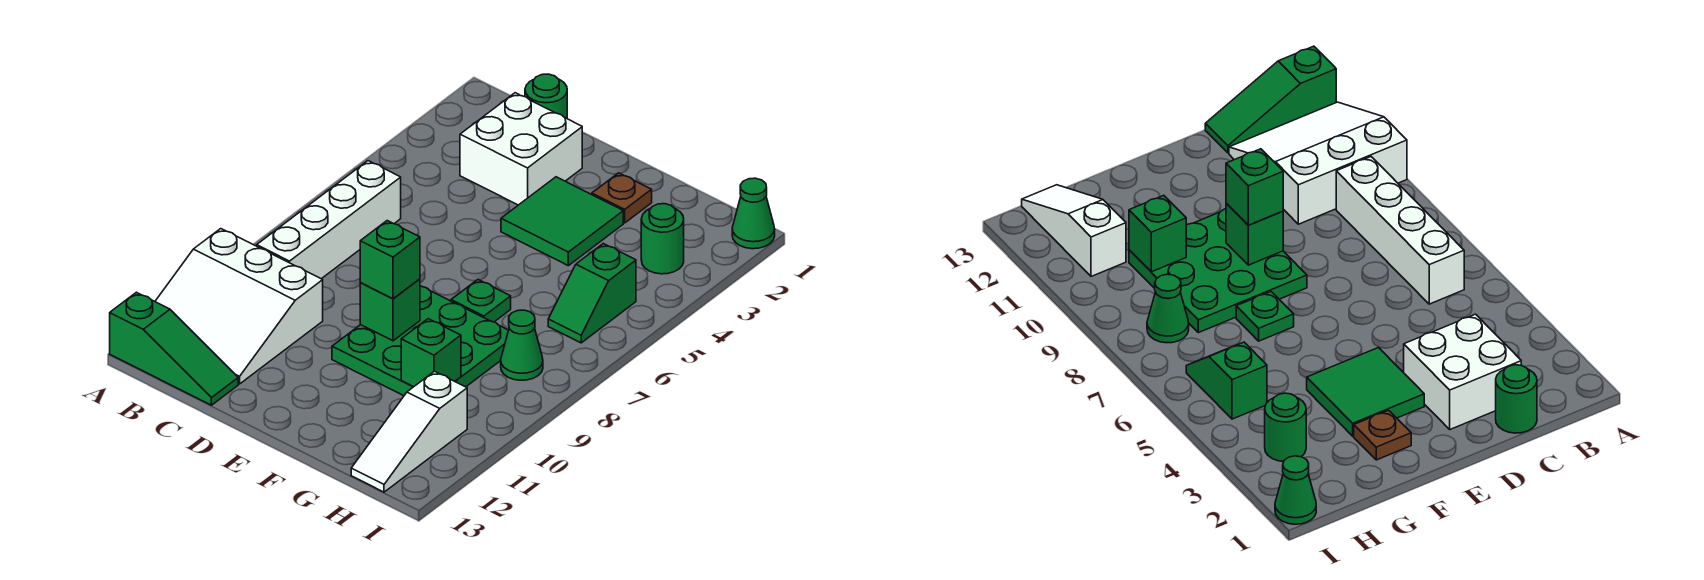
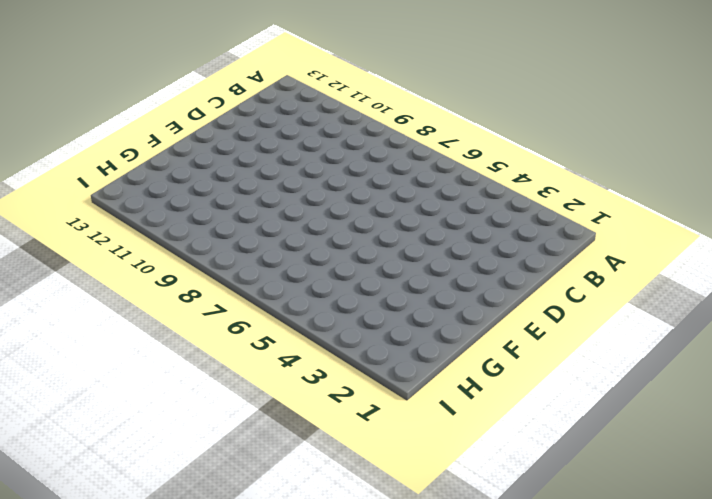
none -> white 3x3 slope [155,229,323,384]
none -> green 1x3 slope [110,292,238,405]
none -> white 1x4 brick [257,161,401,279]

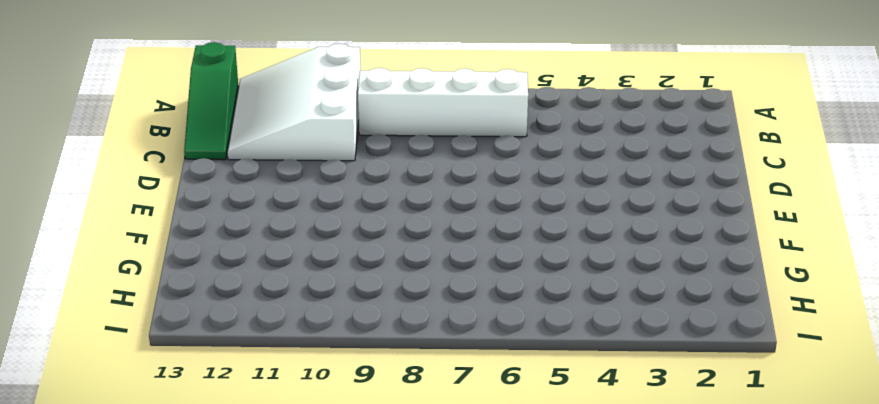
none -> green 1x1 round brick [525,74,567,118]
none -> white 2x2 brick [460,93,582,205]
none -> green 2x2 tile [501,177,623,266]

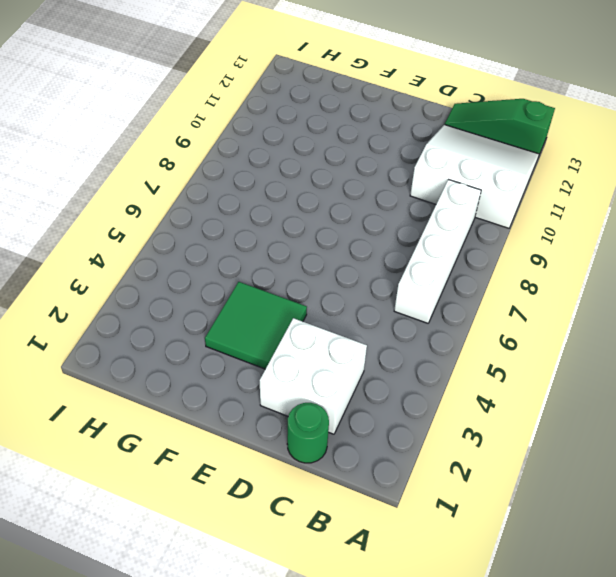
none -> green 3x3 plate [332,286,508,396]
none -> brown 1x1 plate [592,173,652,223]
none -> green 1x1 plate [451,280,511,322]

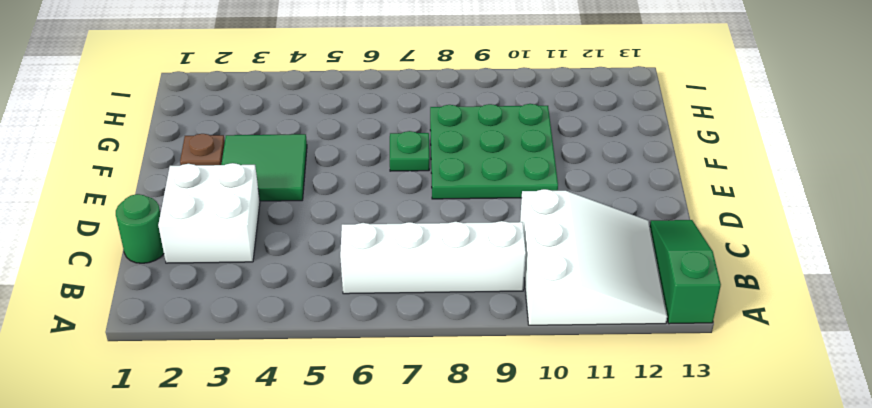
none -> green 1x1 round brick [641,204,684,274]
none -> green 1x2 slope [548,244,636,343]
none -> green 1x1 cone [501,310,543,380]

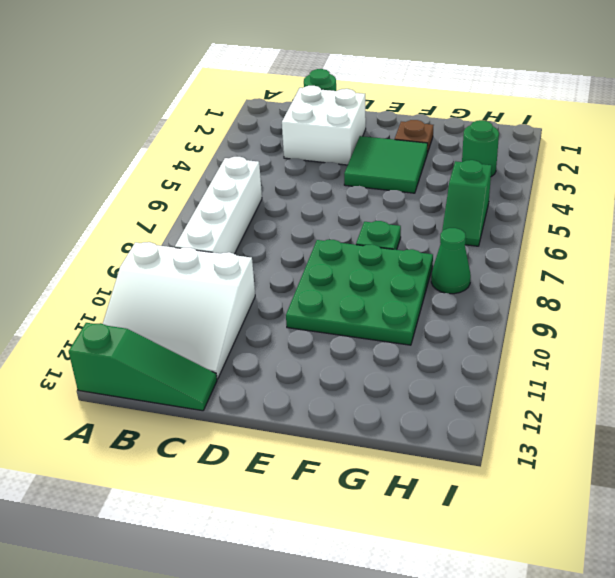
none -> white 1x3 slope [351,371,467,492]
none -> green 1x1 cone [732,178,775,249]
none -> green 1x1 brick [360,279,420,341]

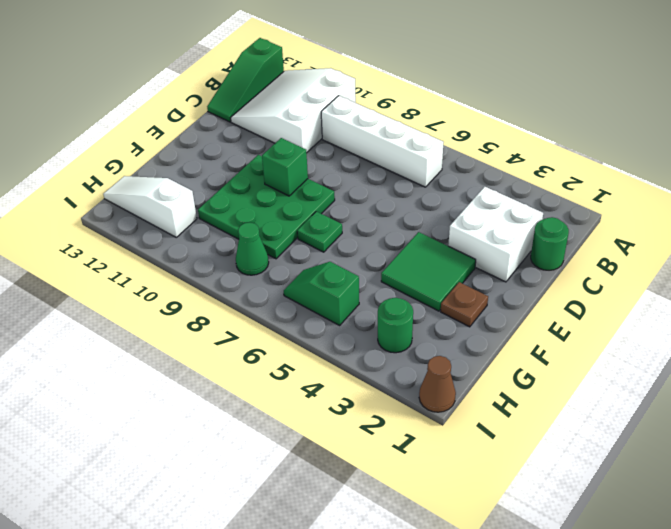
brown 1x1 cone [419,356,456,412] -> green 1x1 cone [732,178,775,249]
none -> green 1x1 brick [401,319,461,387]
none -> green 1x1 brick [360,221,420,299]

